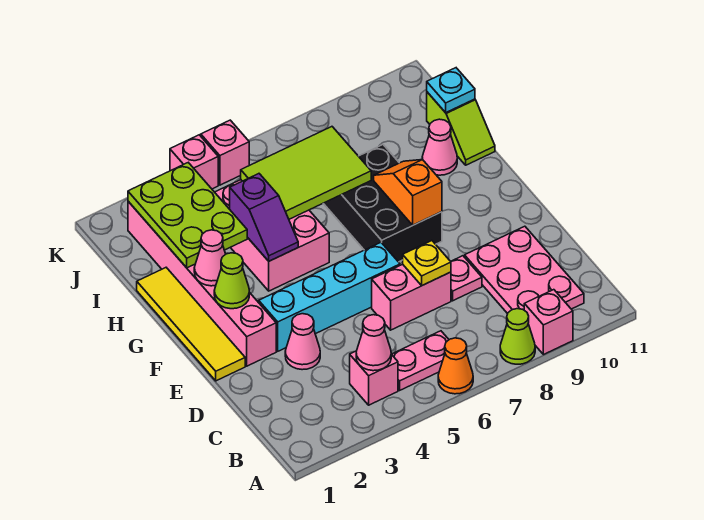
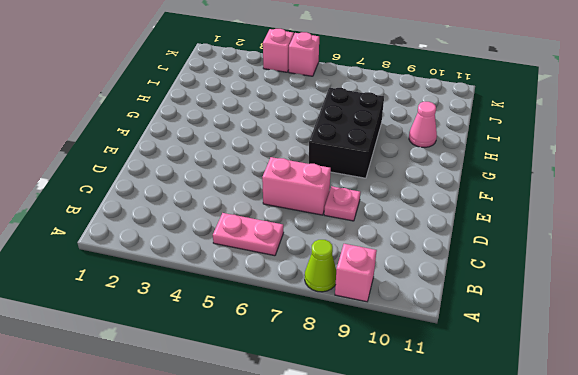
none -> orange 1x1 cone [438,338,473,394]
none -> pink 1x1 brick [350,351,398,405]
none -> pink 2x3 plate [465,226,584,314]

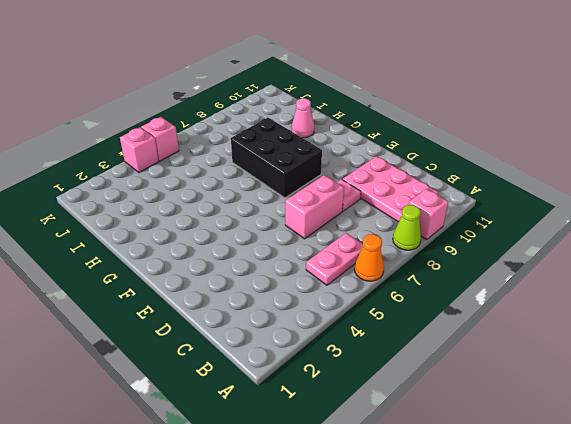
none -> pink 1x1 brick [350,351,398,405]
none -> pink 1x1 cone [285,314,320,370]
none -> yellow 1x4 tile [137,268,245,381]

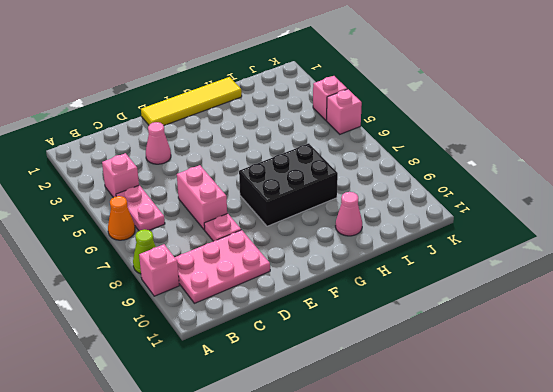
none -> pink 1x6 brick [128,201,276,366]
none -> cyan 1x4 brick [259,243,400,351]
none -> pink 2x3 brick [215,180,329,291]

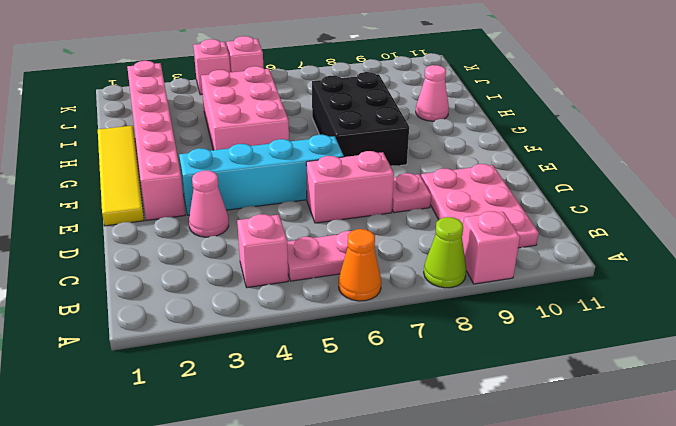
none -> lime 1x2 slope [427,92,495,165]
none -> pink 1x1 cone [356,315,391,371]
none -> yellow 1x1 plate [403,241,451,285]

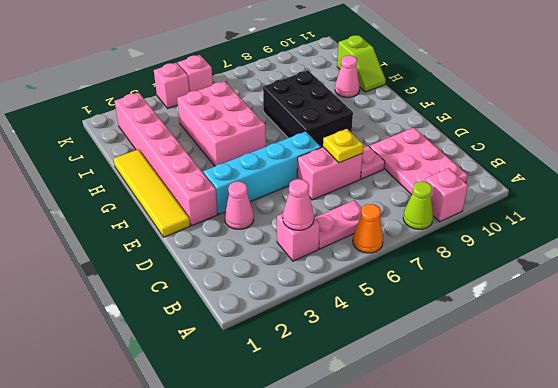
none -> lime 1x1 cone [214,253,249,309]
none -> orange 1x2 slope [374,159,442,225]
none -> pink 1x1 cone [194,230,225,286]

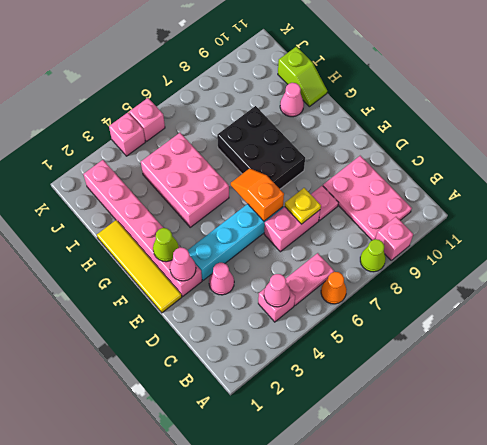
pink 1x1 cone [170,248,196,281] -> pink 1x1 cone moved to [194,230,225,286]
orange 1x2 slope [231,168,284,221] -> orange 1x2 slope moved to [374,159,442,225]
none -> purple 1x2 slope [230,174,298,261]
none -> lime 2x3 plate [128,163,247,268]
none -> lime 2x3 tile [241,127,371,219]

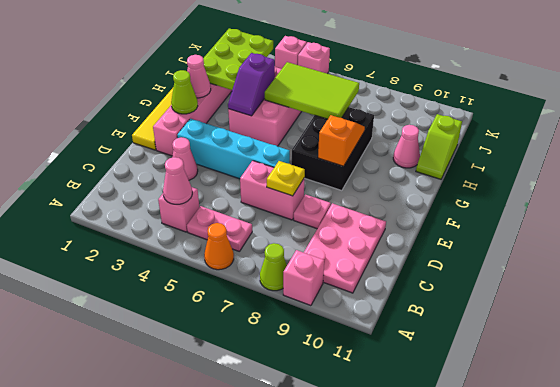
none -> cyan 1x1 plate [427,68,475,113]

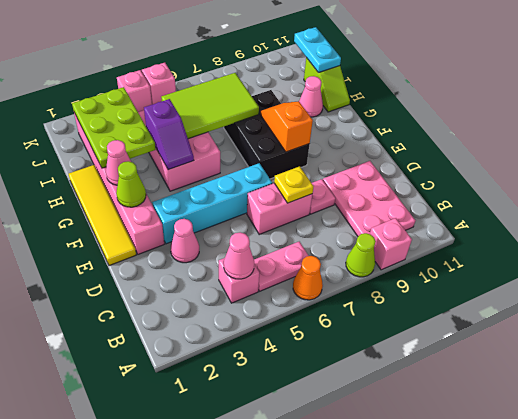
cyan 1x2 plate [294,27,341,73] -> cyan 1x1 plate [427,68,475,113]

